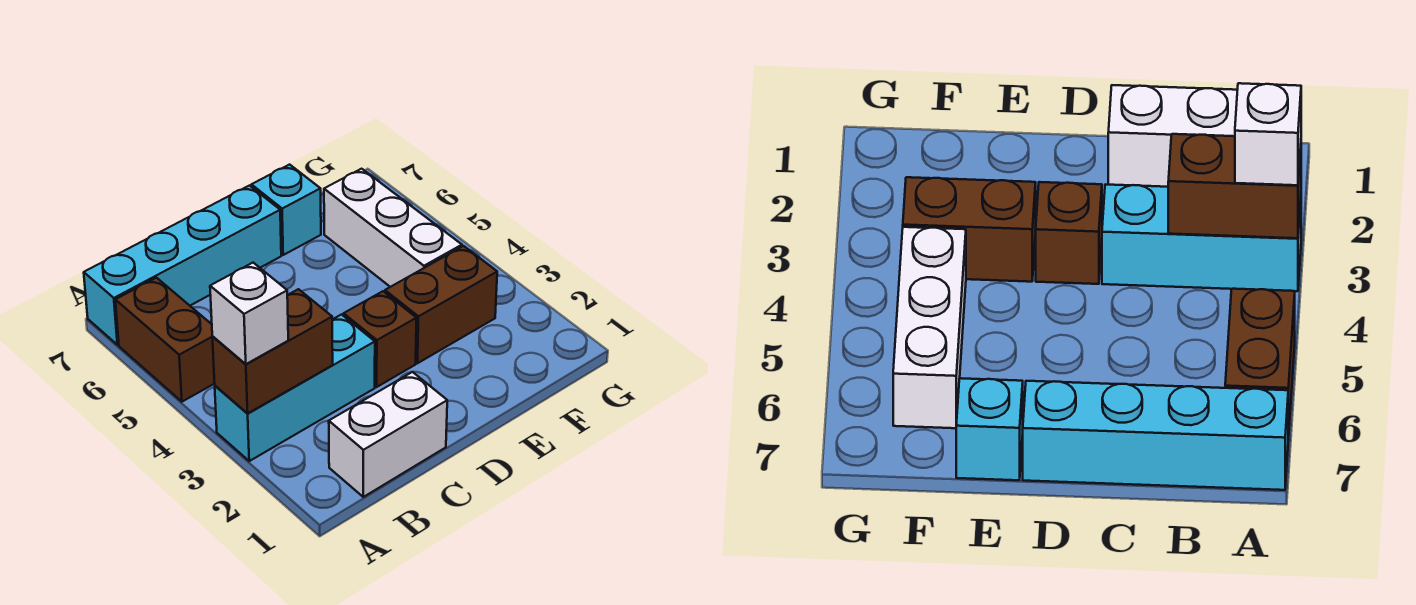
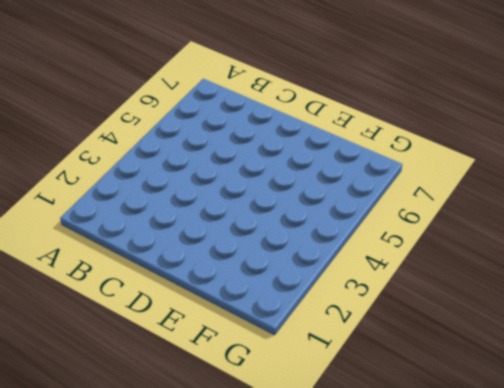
none -> cyan 1x3 brick [215,315,375,461]
none -> brown 1x2 brick [115,278,215,402]

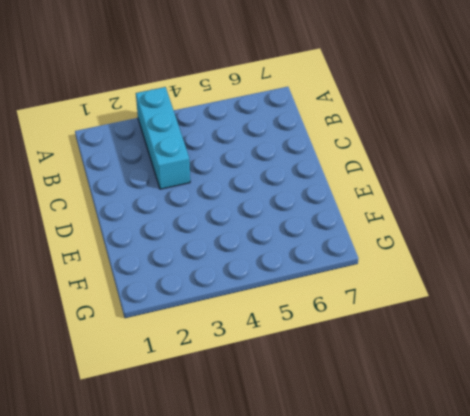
none -> brown 1x2 brick [115,278,215,402]
none -> cyan 1x4 brick [84,186,281,345]

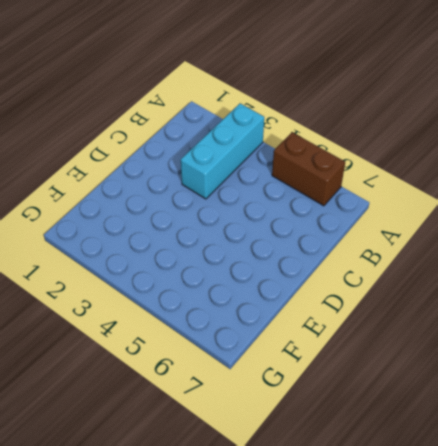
none -> cyan 1x4 brick [84,186,281,345]
none -> white 1x2 brick [329,372,447,497]

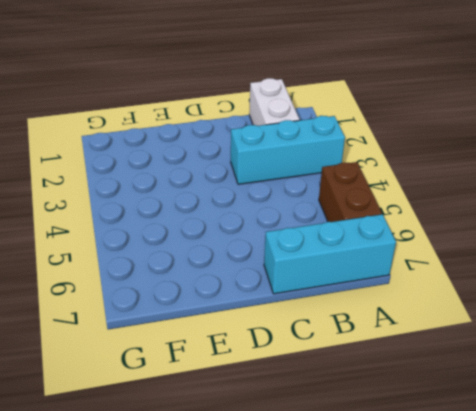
cyan 1x3 brick [264,214,396,294] -> cyan 1x4 brick [84,186,281,345]
white 1x2 brick [249,78,300,126] -> white 1x2 brick turned to [329,372,447,497]
none -> brown 1x1 brick [344,291,416,387]
none -> brown 1x2 brick [385,246,497,363]

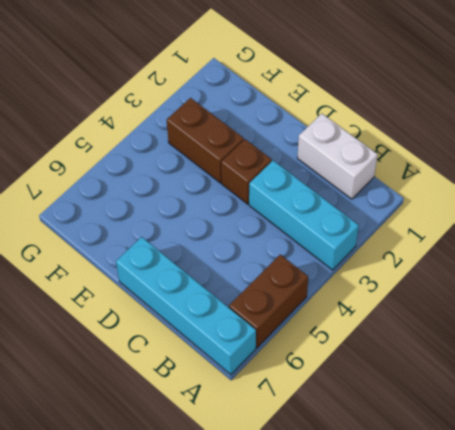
none -> cyan 1x1 brick [251,165,321,255]
none -> white 1x3 brick [324,169,462,287]

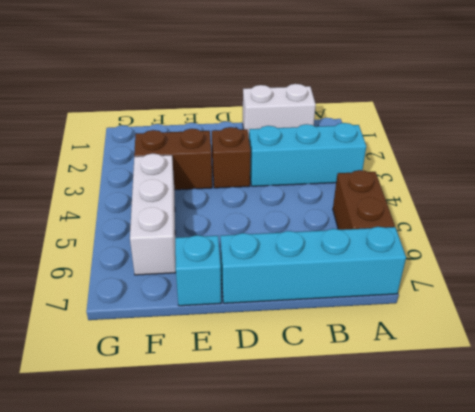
none -> brown 1x2 brick [212,289,333,414]
none -> white 1x1 brick [210,263,288,364]

